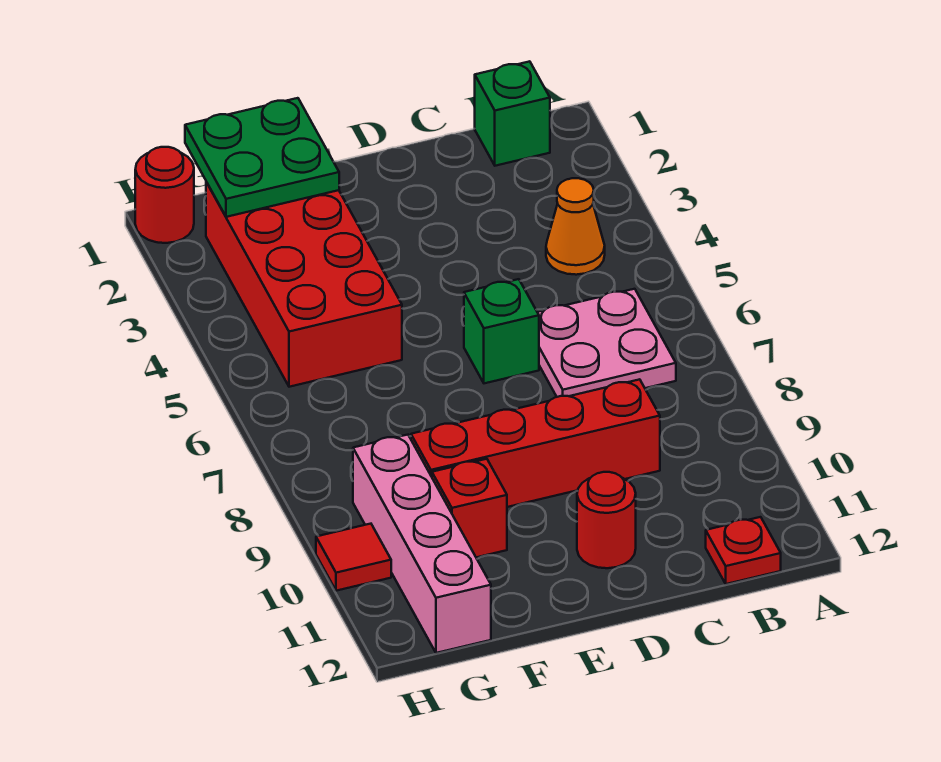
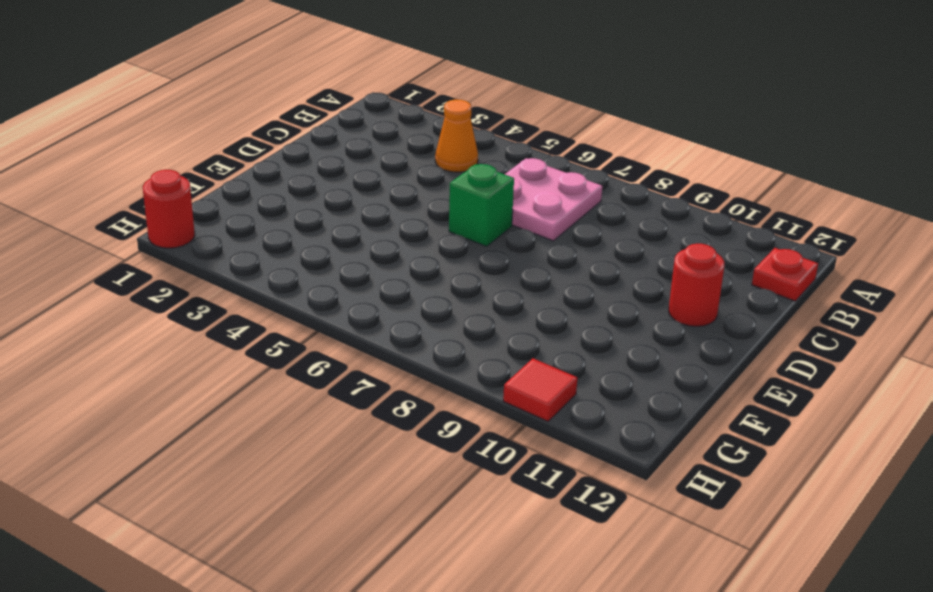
none -> green 1x1 brick [475,61,550,166]
none -> red 1x4 brick [411,379,660,507]
none -> red 2x4 brick [206,182,402,387]

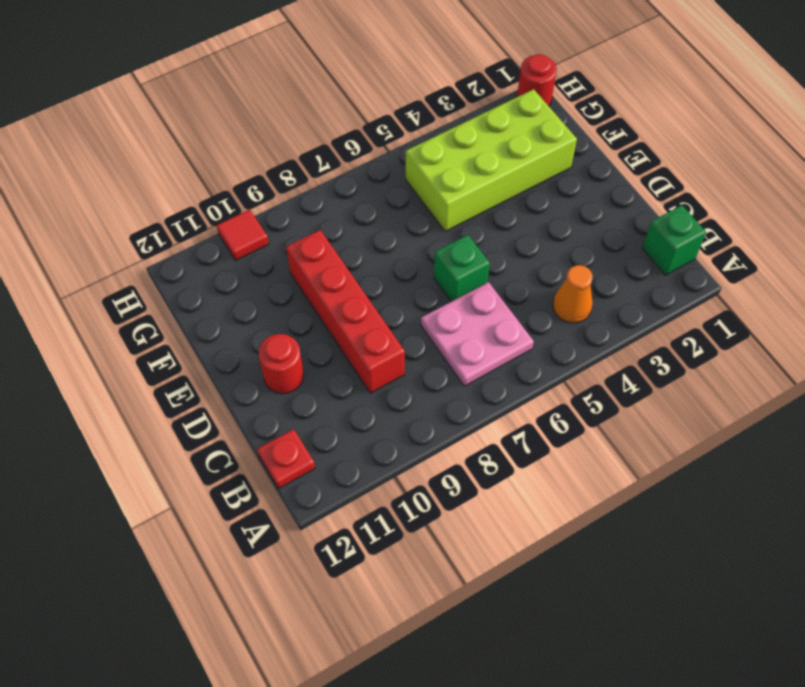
lime 2x4 brick [406,89,577,231] -> red 2x4 brick [206,182,402,387]
none -> red 1x1 brick [432,459,507,557]
none -> pink 1x4 brick [353,435,491,653]
none -> green 2x2 plate [185,98,339,217]

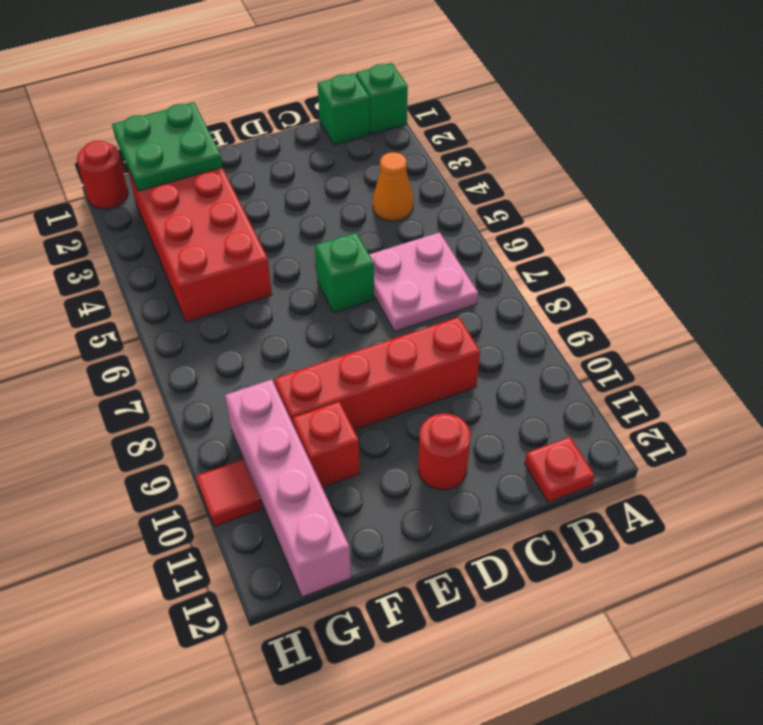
green 1x1 brick [356,63,408,134] -> none

